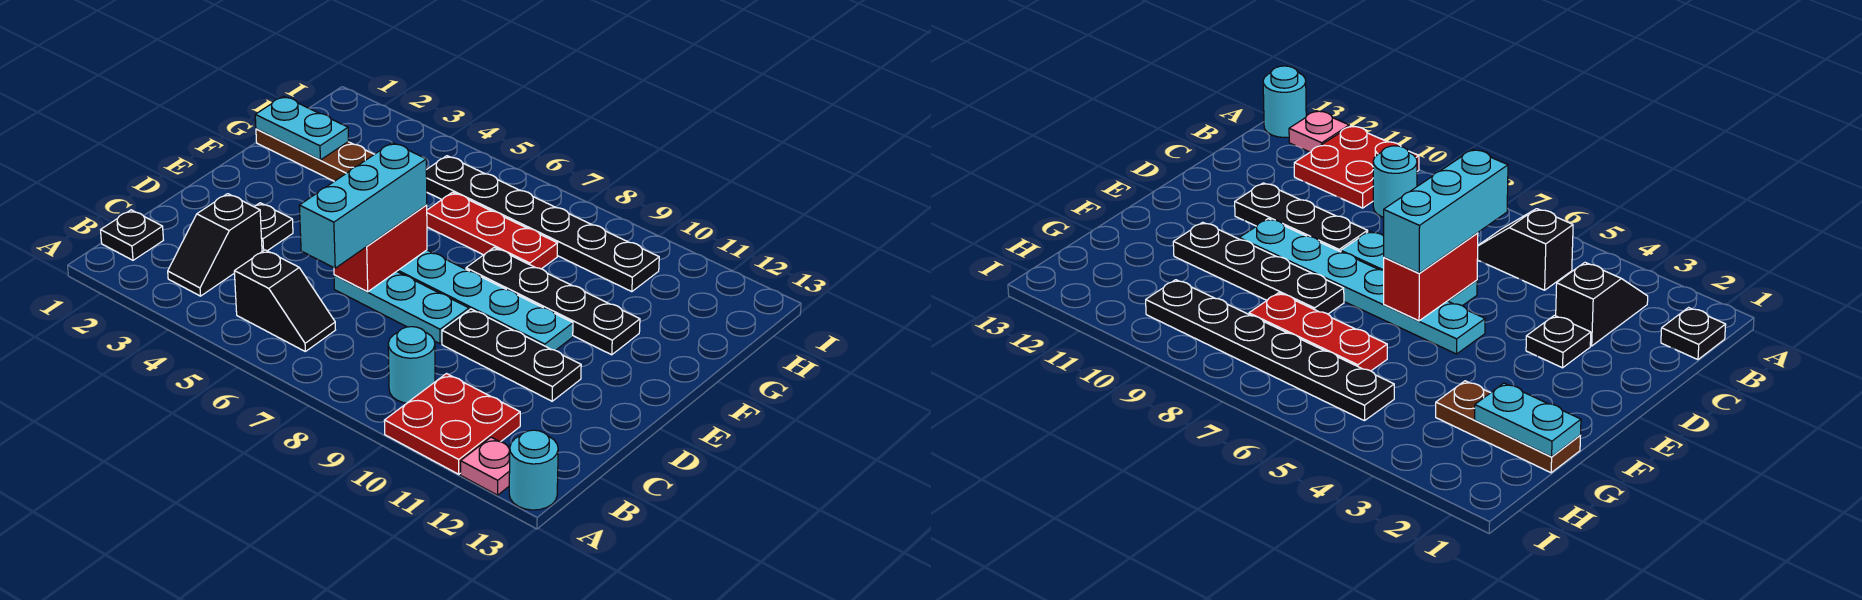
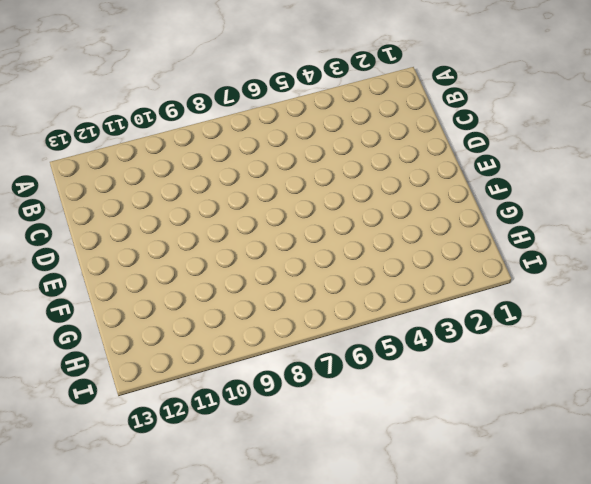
none -> red 2x2 plate [384,374,520,474]
none -> pink 1x1 plate [461,437,510,495]
none -> cyan 1x1 round brick [509,430,558,510]

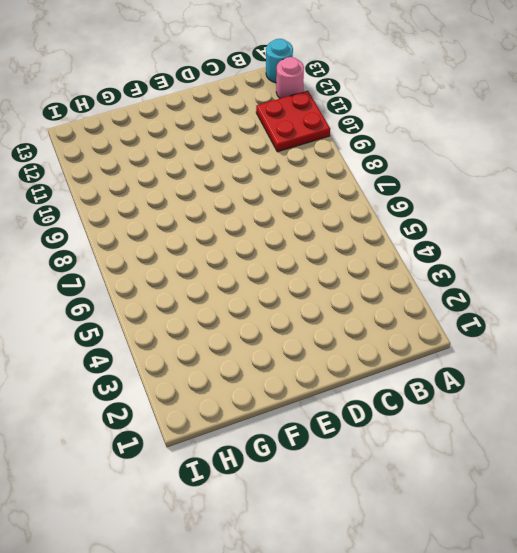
pink 1x1 round brick [276,57,304,98] -> pink 1x1 plate [461,437,510,495]
none -> black 1x1 plate [101,210,163,260]
none -> black 1x2 slope [168,194,262,296]
none -> black 1x2 slope [234,250,335,351]

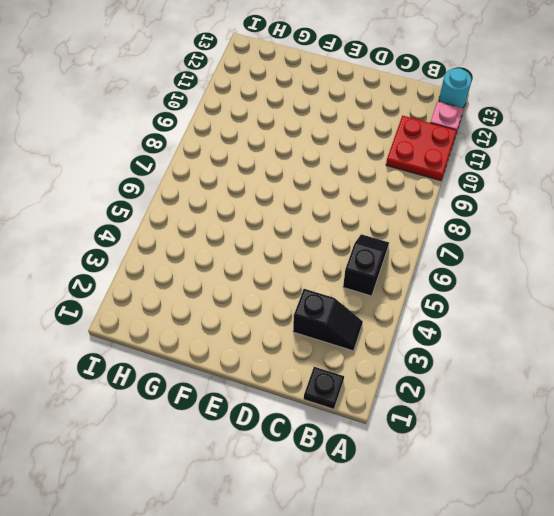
none -> cyan 1x1 round brick [388,327,435,403]
none -> black 1x1 plate [254,203,293,251]
none -> cyan 1x3 plate [334,271,469,344]

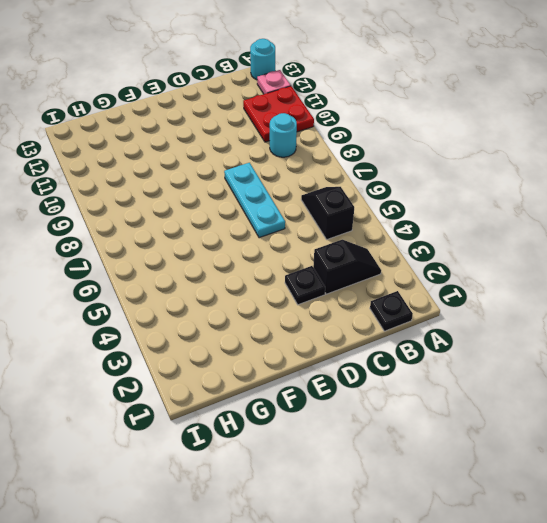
none -> black 1x3 plate [442,309,581,401]
none -> cyan 1x6 plate [397,250,573,350]
none -> black 1x4 plate [466,248,640,355]

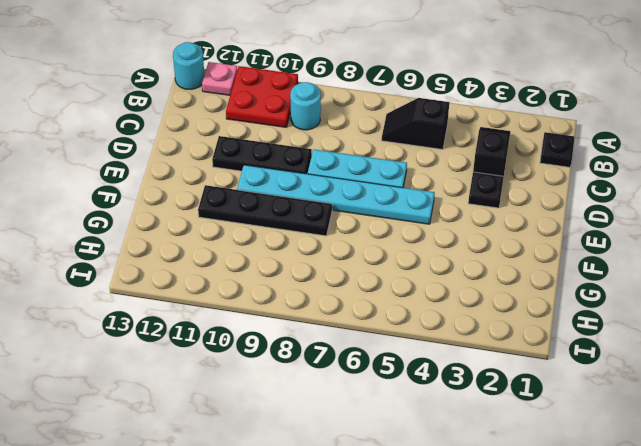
none -> brown 1x3 plate [256,129,374,181]
none -> red 1x3 plate [427,192,557,269]
none -> black 1x6 plate [426,156,659,292]

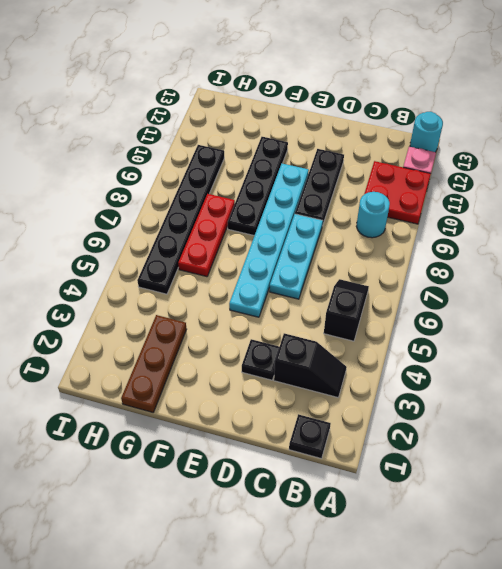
none -> red 1x2 brick [334,205,427,292]
none -> cyan 1x2 plate [255,96,349,160]
none -> cyan 1x3 brick [299,143,427,268]

